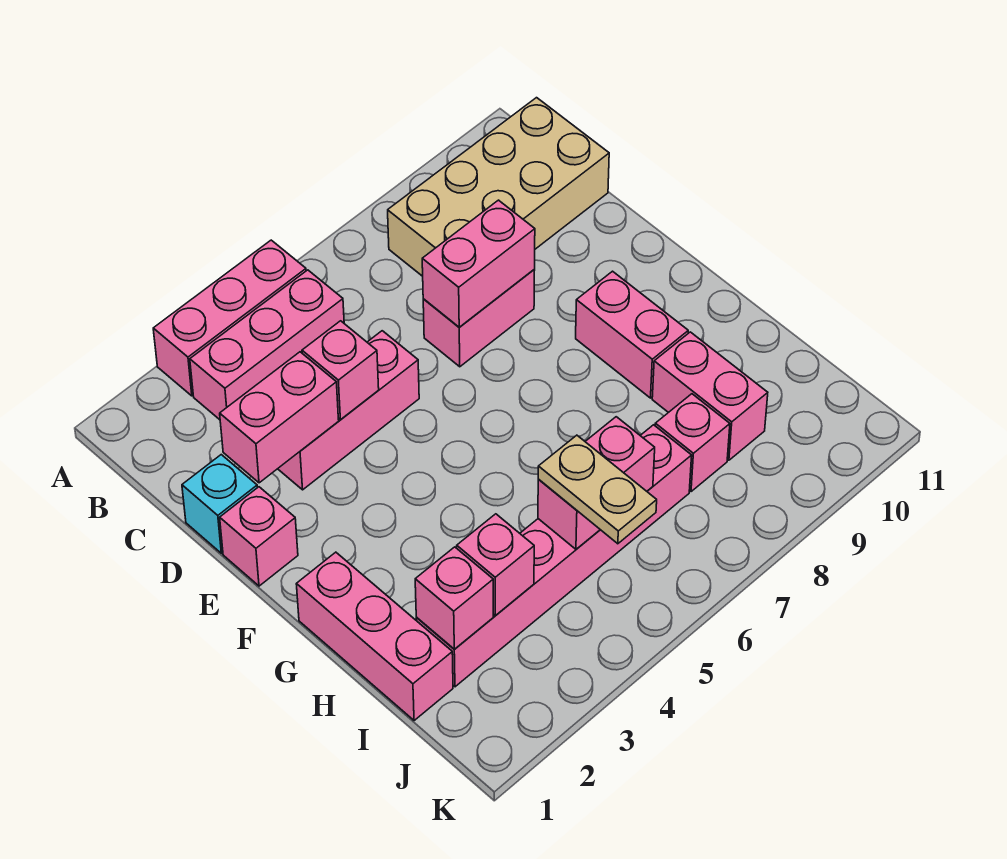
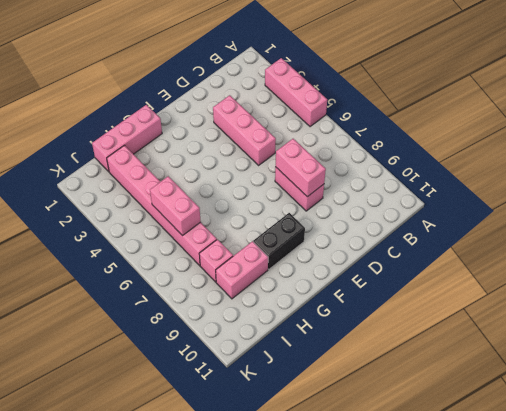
black 1x2 brick [253,213,305,269] -> pink 1x2 brick [576,271,688,398]
none -> pink 1x3 brick [190,270,344,420]
none -> tan 2x4 brick [388,98,609,276]
none -> cyan 1x1 brick [182,455,257,553]

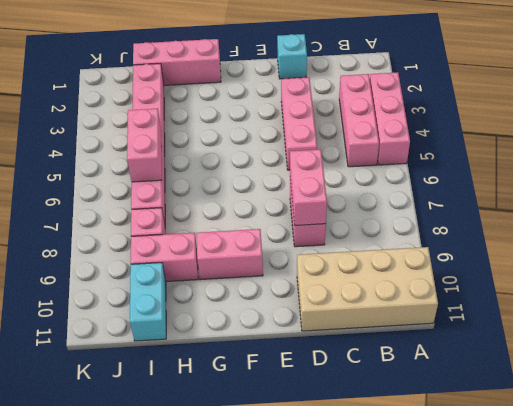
tan 2x4 brick [297,247,438,331] -> tan 2x4 brick turned to [388,98,609,276]
cyan 1x2 brick [130,263,166,341] -> none
none -> pink 1x1 brick [220,487,298,586]
none -> pink 1x2 brick [220,352,339,483]
none -> pink 1x1 brick [302,321,379,420]

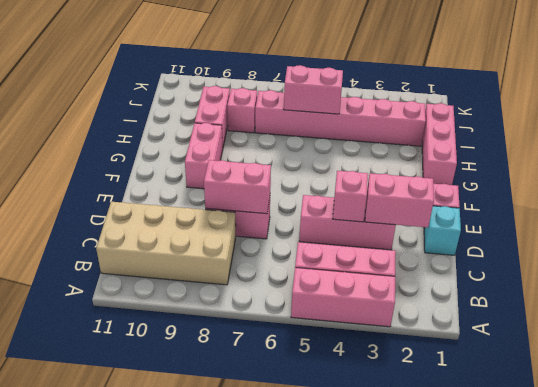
none -> pink 1x1 brick [415,547,493,649]
none -> pink 1x1 brick [457,514,534,616]
none -> tan 1x2 plate [538,435,657,544]

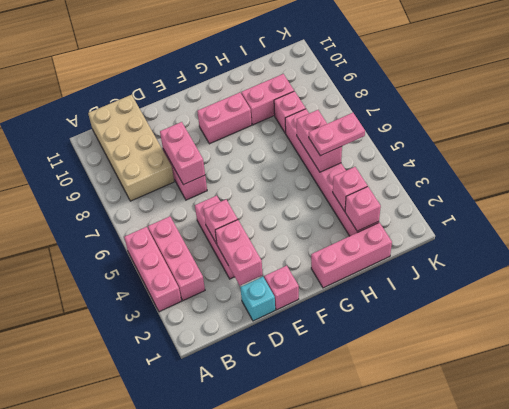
pink 1x2 plate [309,113,365,156] -> tan 1x2 plate [538,435,657,544]

